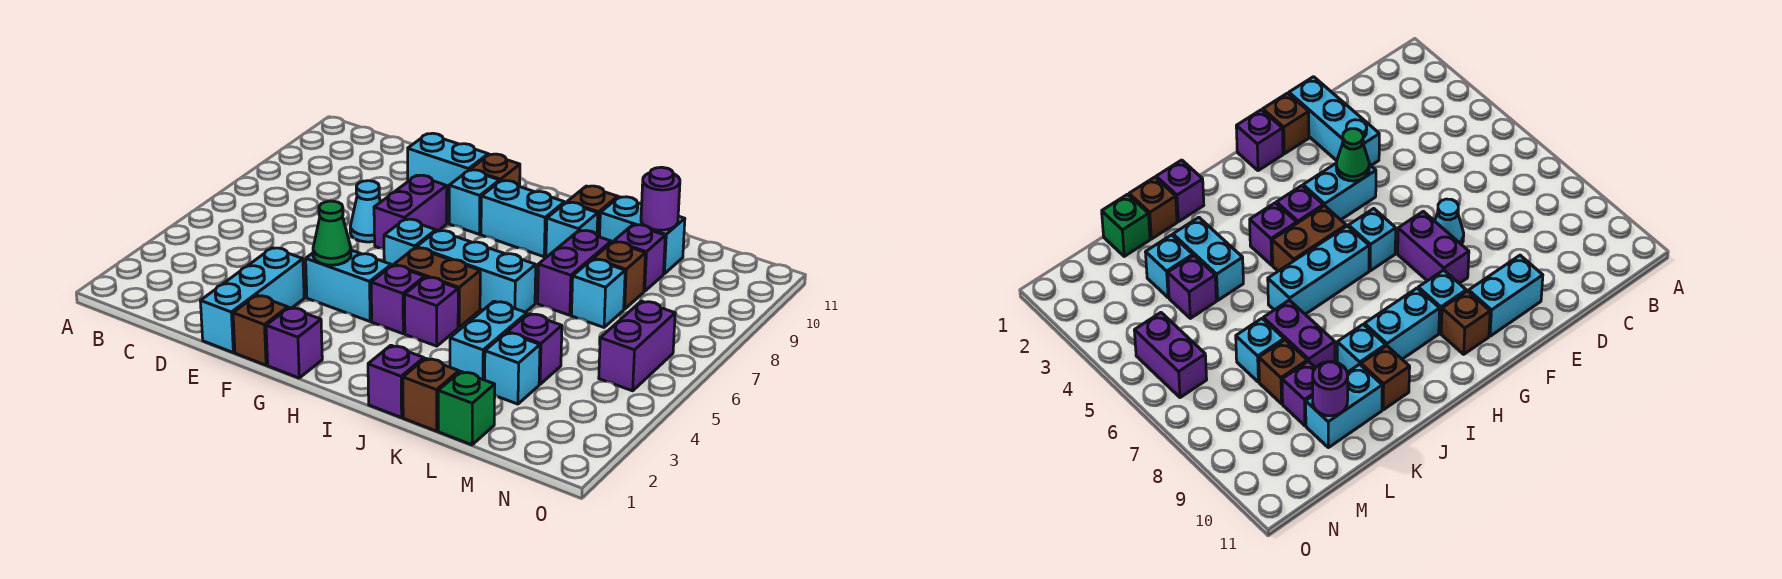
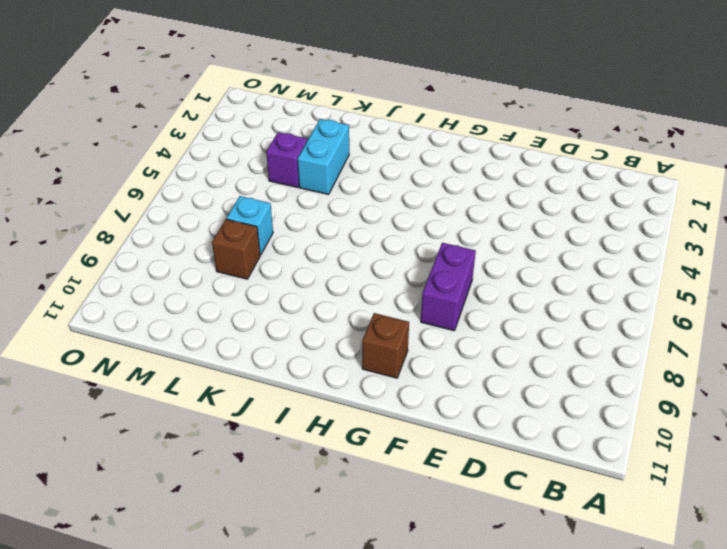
none -> cyan 1x3 brick [200,248,304,352]
none -> cyan 1x1 cone [350,181,380,242]
none -> cyan 1x2 brick [408,133,488,199]
none -> brown 1x1 brick [233,295,288,365]

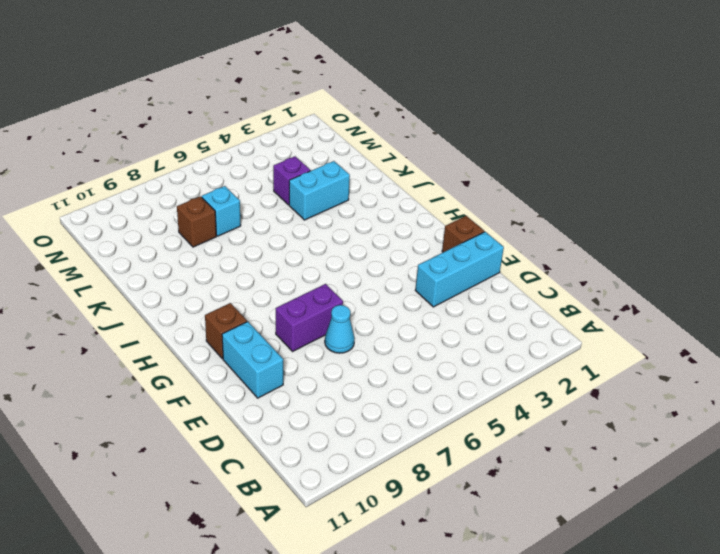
none -> cyan 1x2 brick [306,250,391,321]
none -> purple 1x1 brick [266,308,322,378]
none -> cyan 1x1 brick [384,219,436,266]
none -> cyan 1x1 brick [449,170,500,234]

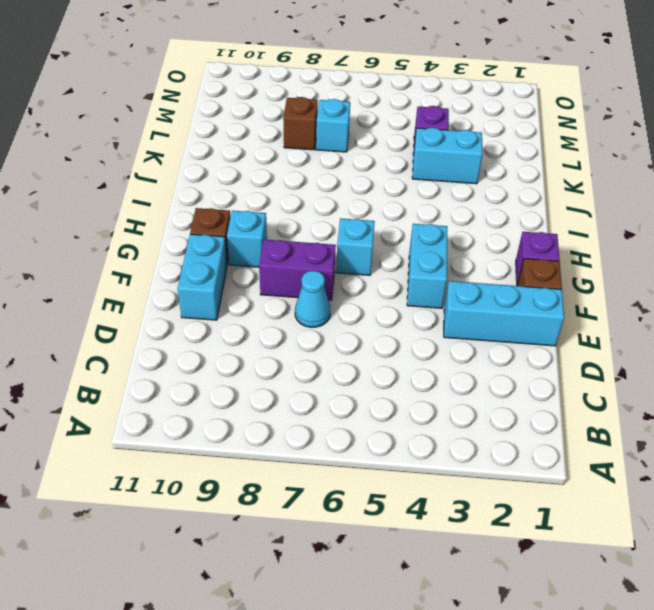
none -> purple 1x1 brick [371,265,425,334]
none -> brown 1x2 brick [394,248,480,327]
none -> cyan 1x3 brick [417,230,536,312]
none -> cyan 1x2 brick [481,181,565,257]

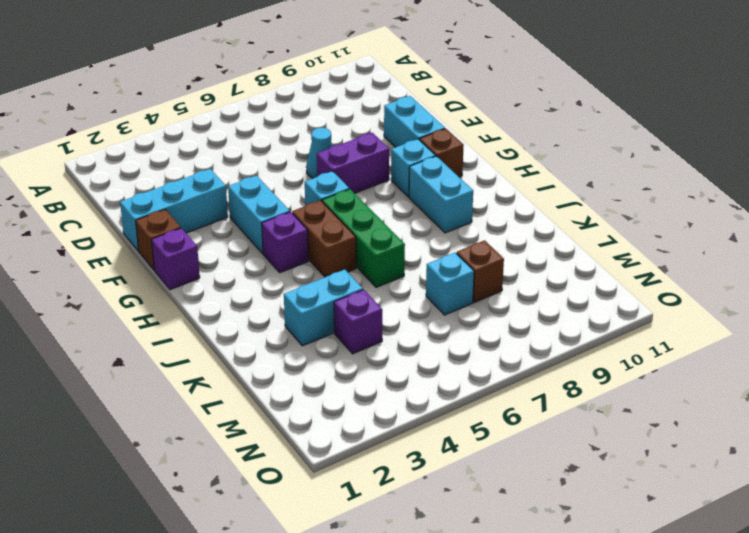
green 1x3 brick [322,189,405,287] -> cyan 1x3 brick [417,230,536,312]
none -> purple 1x1 brick [405,277,458,346]
none -> purple 1x1 brick [368,345,424,418]
none -> cyan 1x1 brick [546,202,598,257]
none -> brown 1x1 brick [567,186,618,237]

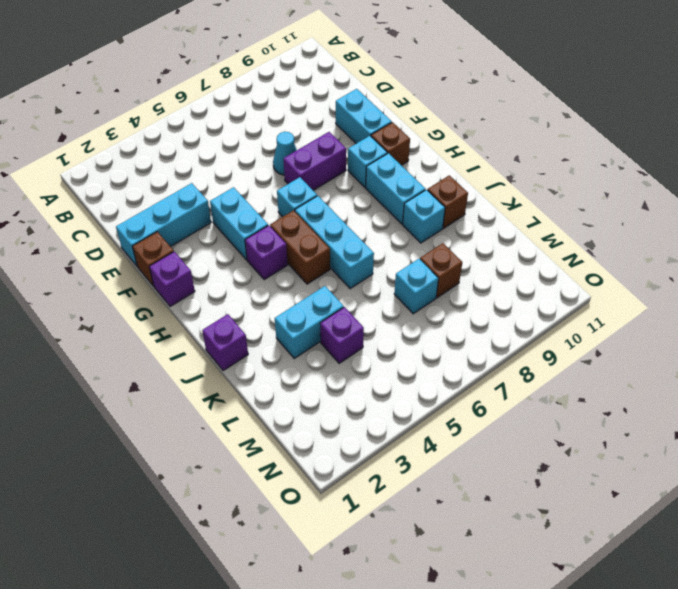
none -> purple 1x1 brick [405,277,458,346]
none -> brown 1x1 brick [403,358,459,431]
none -> purple 1x2 brick [538,230,611,315]
none -> cyan 1x2 brick [600,197,685,274]

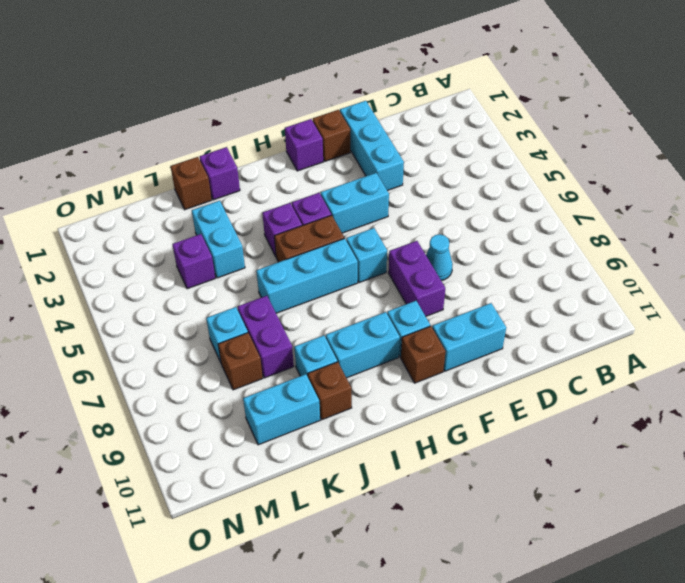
none -> green 1x1 brick [438,371,495,445]
none -> cyan 1x1 brick [485,332,540,404]
none -> purple 1x1 brick [614,225,665,291]
none -> purple 1x2 brick [599,301,675,391]

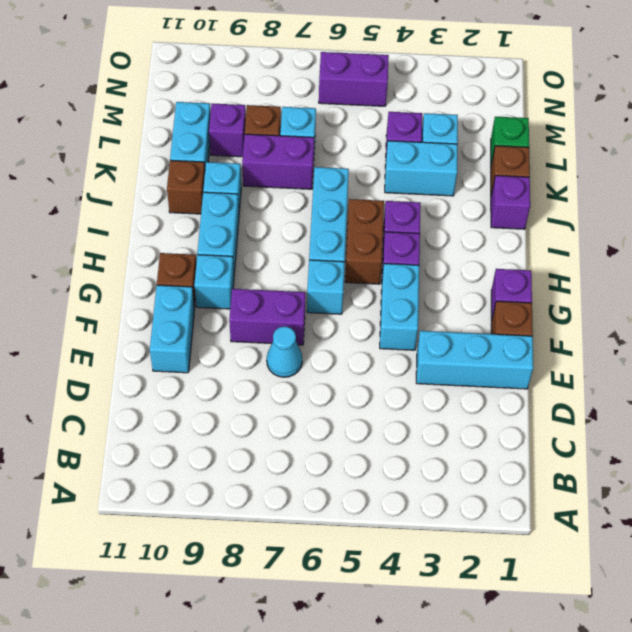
none -> green 1x1 cone [313,201,351,265]
none -> purple 1x1 round brick [641,167,680,230]

